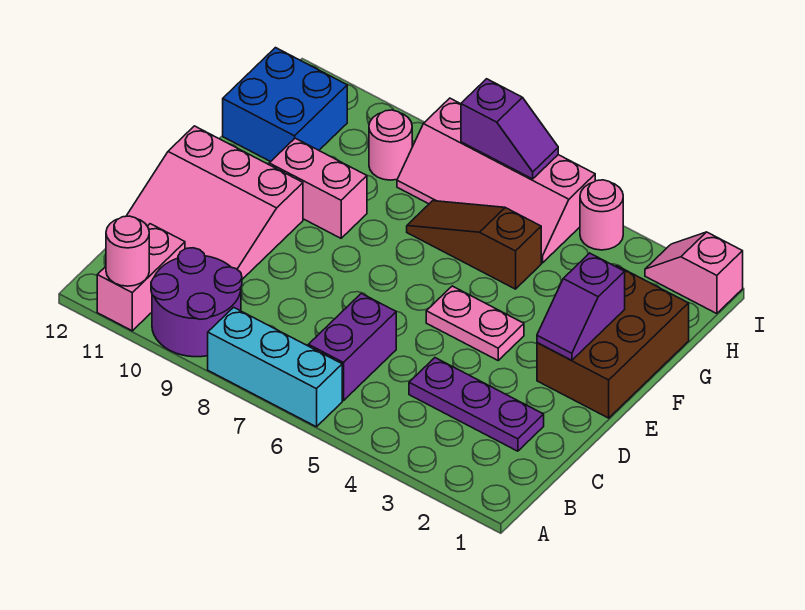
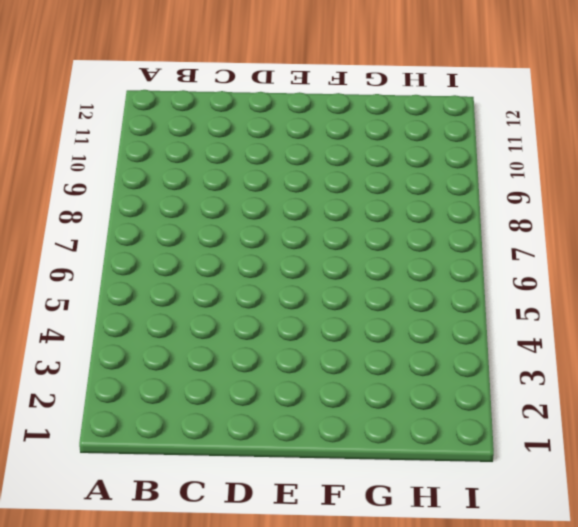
none -> cyan 1x3 brick [208,307,342,427]
none -> purple 2x2 round brick [151,248,242,357]
none -> pink 1x2 brick [97,224,185,331]

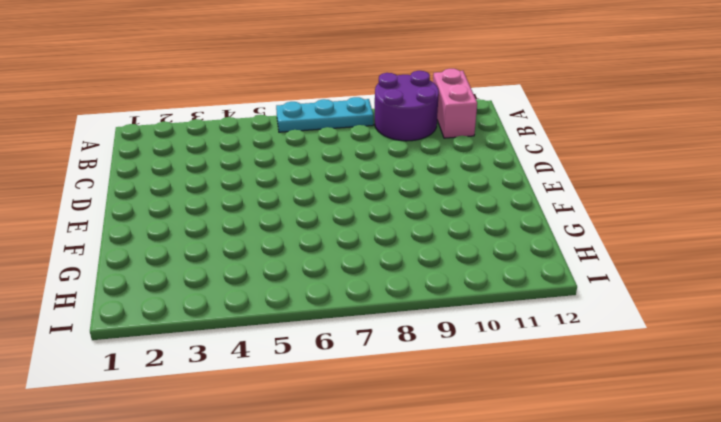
cyan 1x3 plate [276,97,373,132] -> cyan 1x3 brick [208,307,342,427]
none -> purple 1x2 brick [308,293,396,401]
none -> purple 1x3 plate [409,358,544,451]
none -> pink 3x3 slope [127,126,303,279]

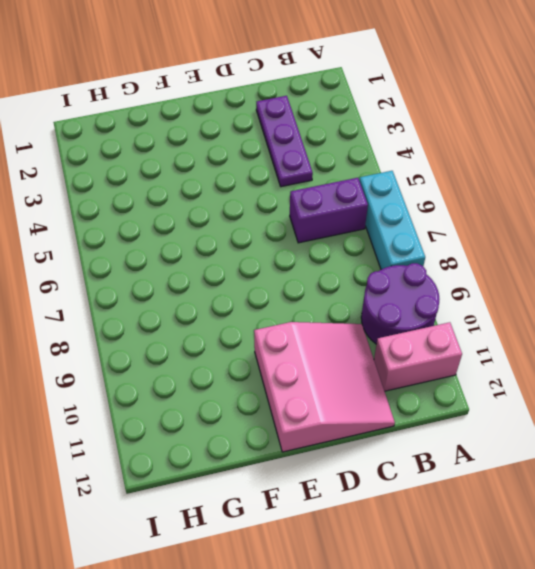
none -> brown 2x3 brick [537,266,689,418]
none -> pink 1x2 plate [426,286,524,360]
none -> pink 1x2 brick [269,138,367,238]

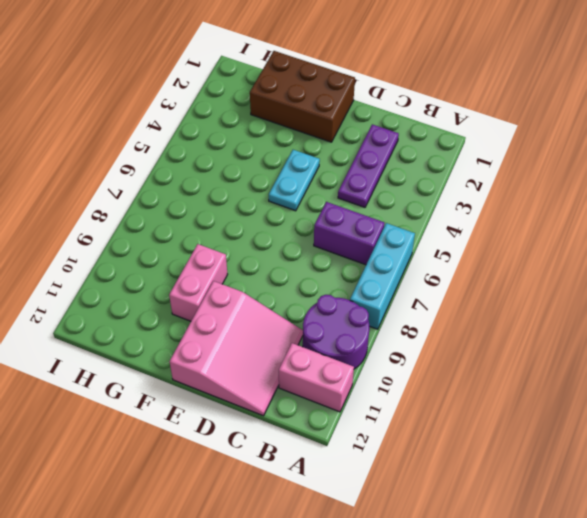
cyan 1x2 plate [269,150,320,211] -> pink 1x2 plate [426,286,524,360]
none -> brown 1x3 slope [407,201,541,289]
none -> blue 2x2 brick [223,48,347,162]
none -> pink 2x4 slope [397,98,595,263]

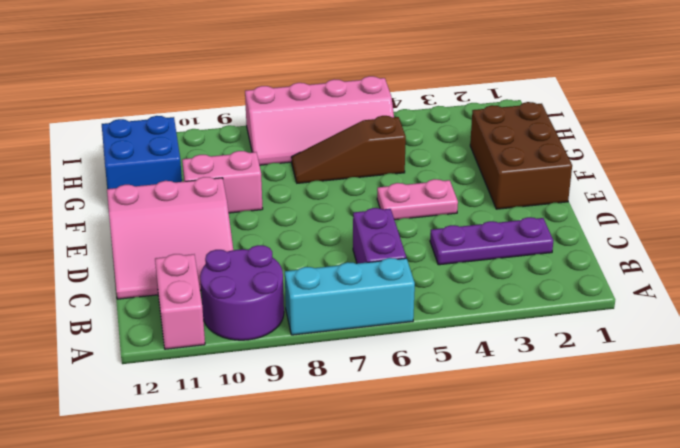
none -> pink 1x1 round brick [369,110,412,180]
none -> pink 1x2 slope [645,232,743,314]
none -> pink 1x1 round brick [580,180,623,250]

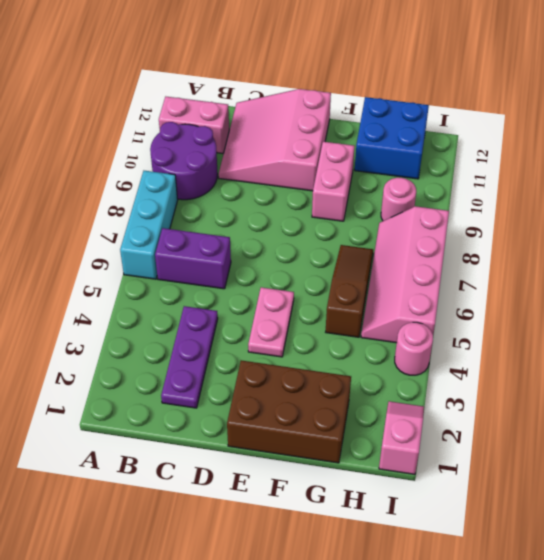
none -> pink 1x1 round brick [106,216,149,286]
none -> purple 1x2 slope [537,253,625,361]
none -> purple 1x2 slope [461,79,558,179]

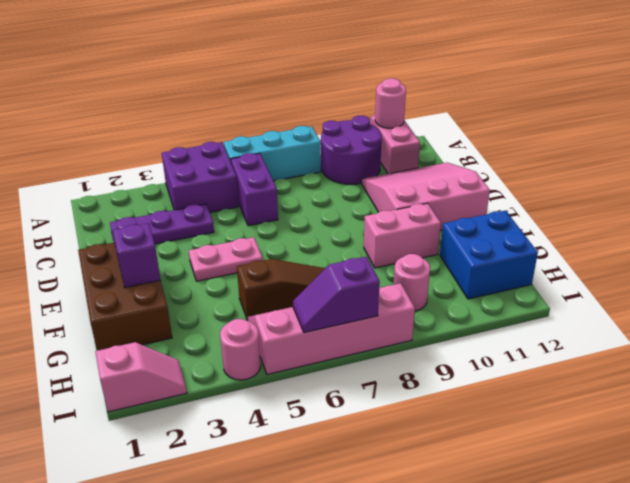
purple 2x2 brick [162,142,239,212] -> none

